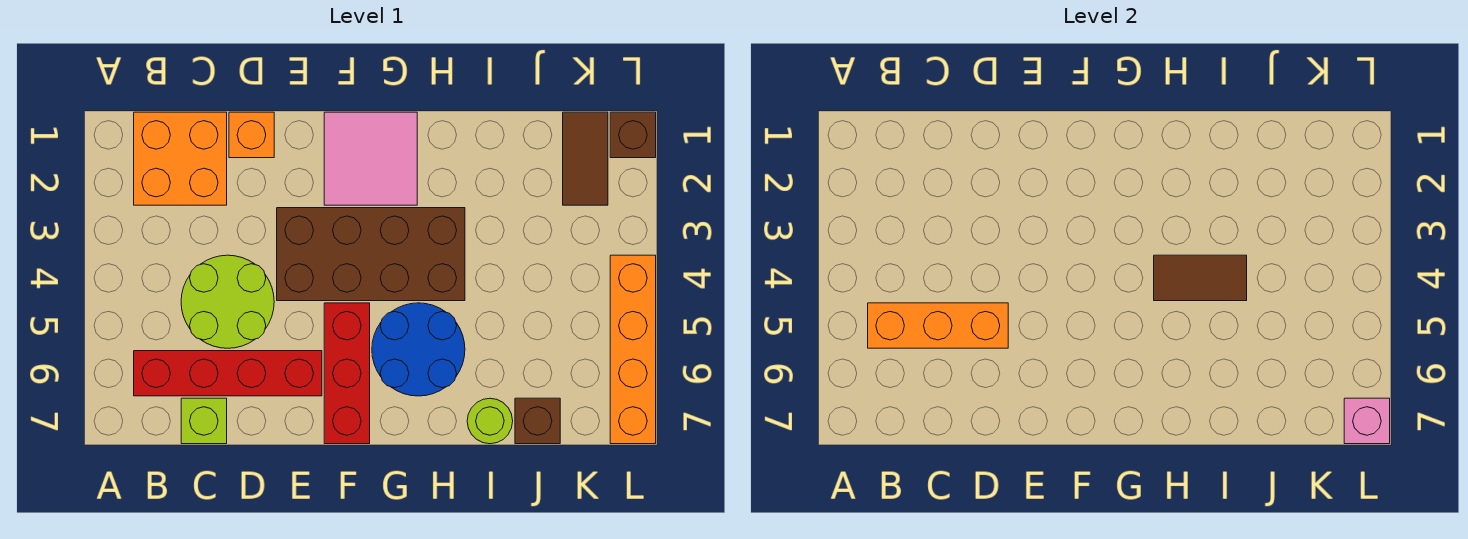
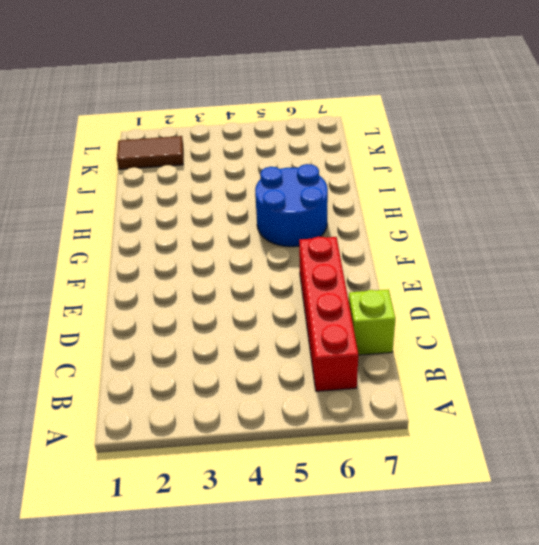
none -> orange 2x2 brick [134,112,227,205]
none -> lime 2x2 round brick [181,255,274,348]
none -> orange 1x1 brick [229,112,274,158]

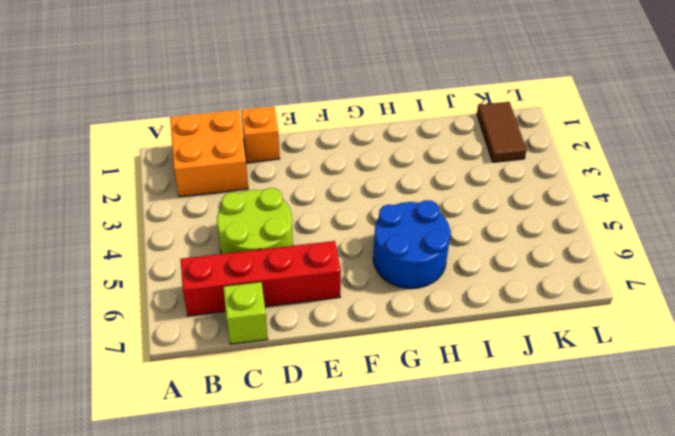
none -> brown 2x4 brick [277,208,465,301]
none -> pink 2x2 tile [324,112,417,205]
none -> red 1x3 brick [324,303,370,444]

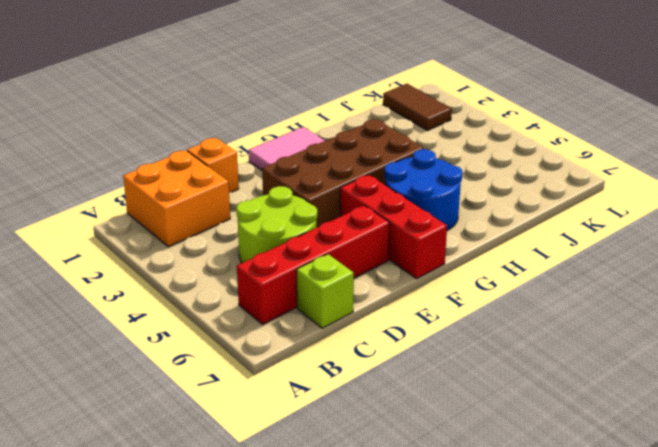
none -> lime 1x1 round brick [467,398,513,444]
none -> brown 1x1 brick [515,398,560,444]
none -> brown 1x1 brick [610,112,656,158]

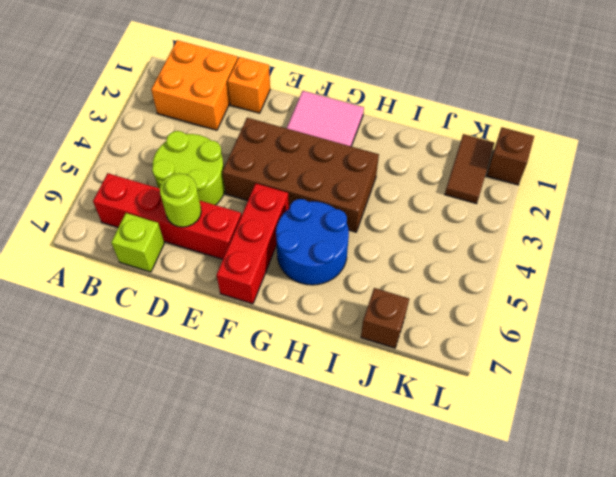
lime 1x1 round brick [160,173,201,227] -> lime 1x1 round brick moved to [467,398,513,444]
none -> orange 1x4 brick [610,255,656,444]
none -> orange 1x3 brick [868,303,1008,348]
none -> brown 1x2 tile [1154,255,1247,301]

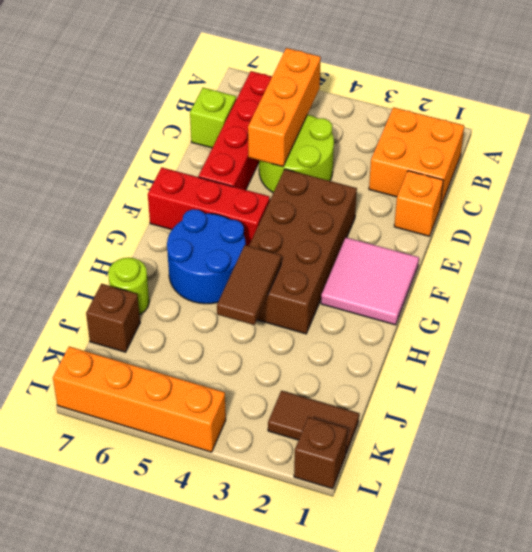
none -> pink 1x1 brick [1344,398,1390,444]

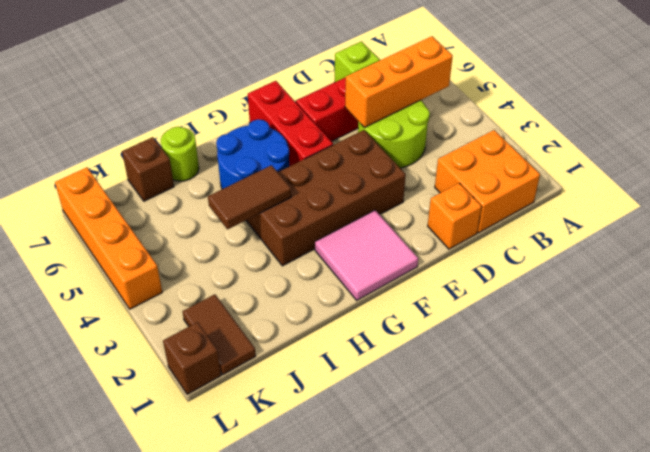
none -> pink 1x1 brick [1344,398,1390,444]

